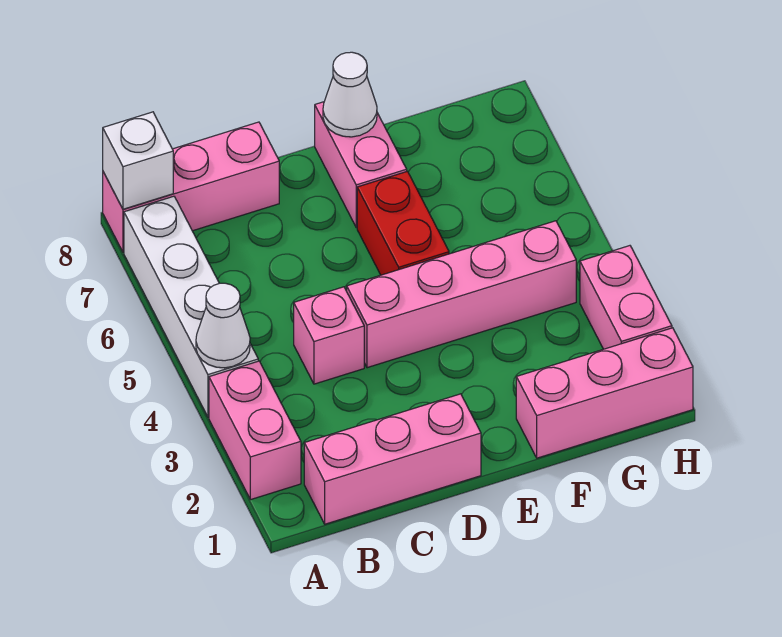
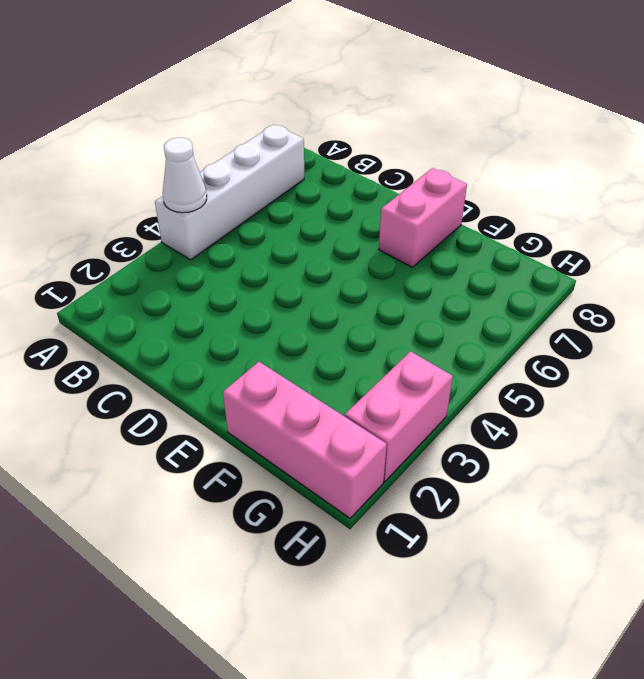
none -> pink 1x2 brick [209,361,301,500]
none -> pink 1x3 brick [103,122,279,252]
none -> pink 1x3 brick [304,394,481,524]

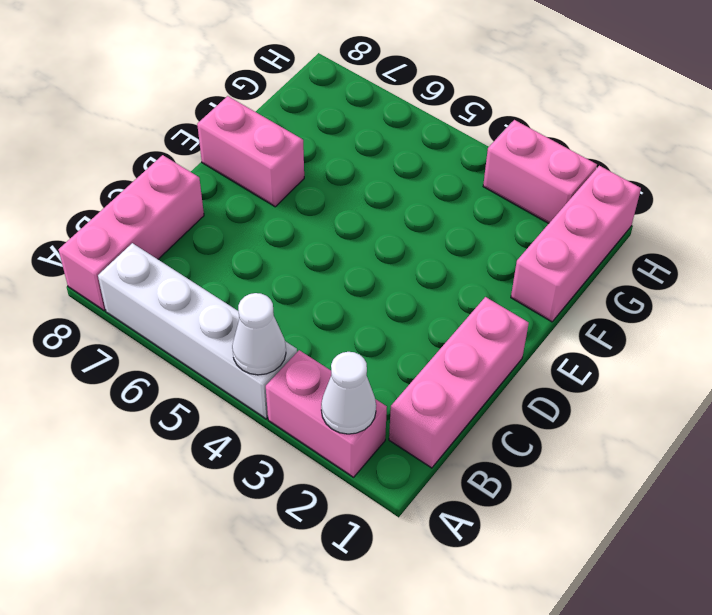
white 1x1 cone [321,352,376,434] -> white 1x1 cone moved to [323,52,377,137]
none -> pink 1x1 brick [294,287,364,384]
none -> pink 1x4 brick [347,221,576,368]
none -> red 1x2 brick [357,171,449,275]

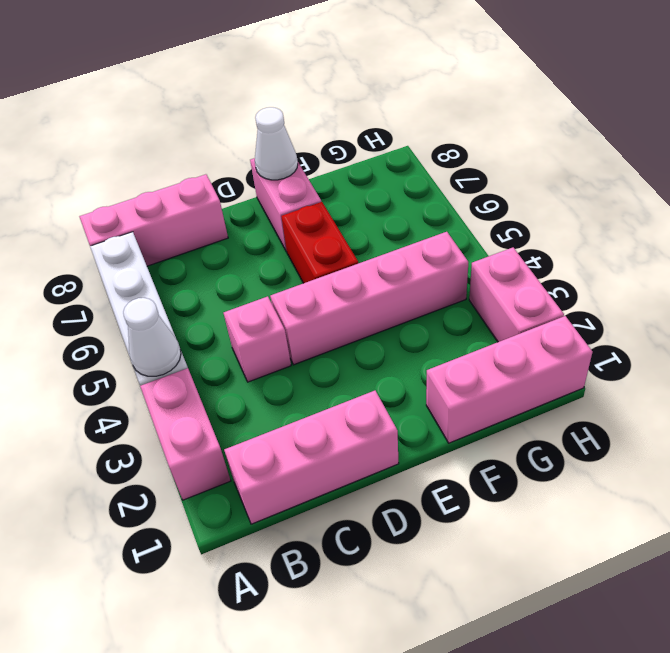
none -> white 1x1 brick [103,112,173,209]

